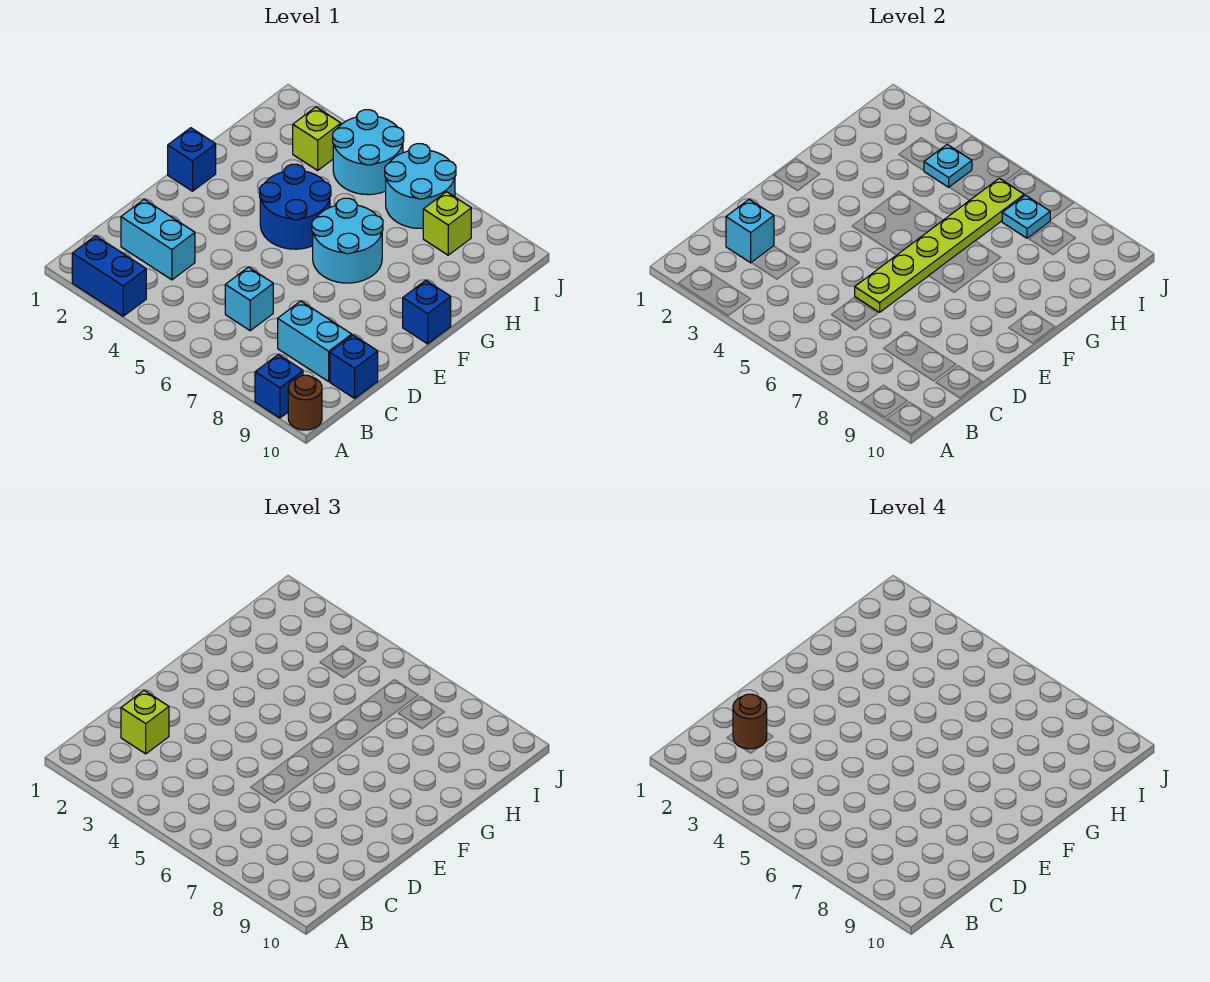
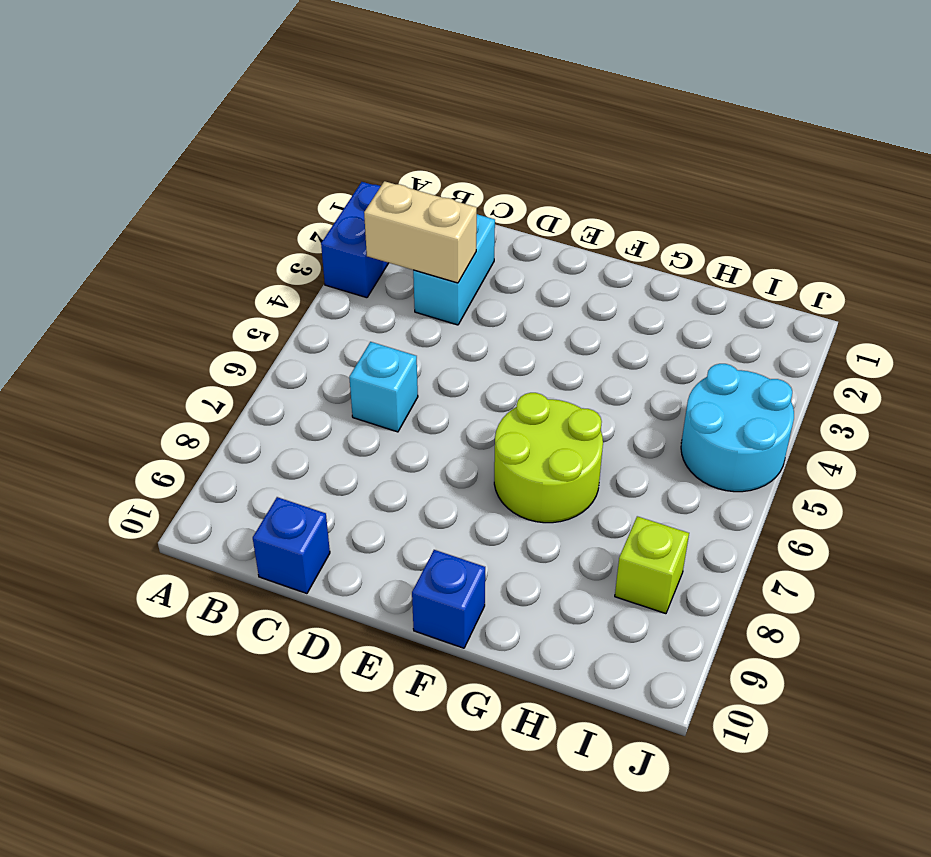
tan 1x2 brick [364,181,477,283] -> none
lime 2x2 round brick [494,393,603,523] -> cyan 2x2 round brick [312,198,383,283]
none -> blue 1x1 brick [255,355,303,418]
none -> brown 1x1 round brick [288,375,322,430]
none -> cyan 1x2 brick [278,301,352,381]

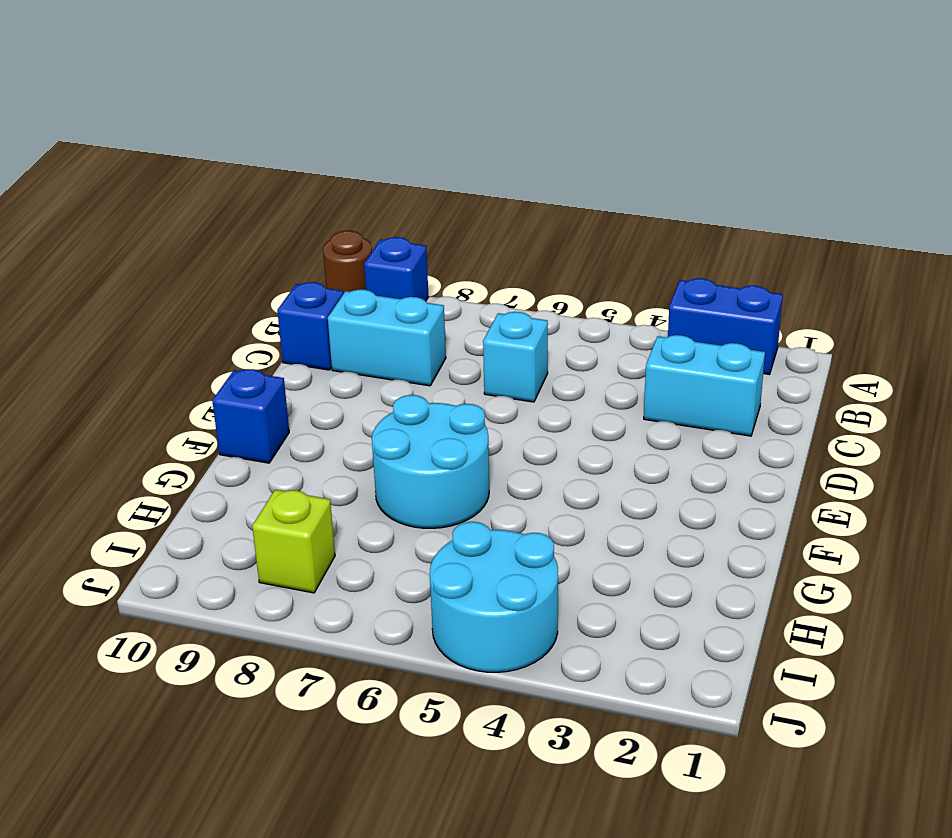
none -> blue 1x1 brick [168,128,216,191]
none -> blue 2x2 round brick [260,164,331,249]
none -> lime 1x1 brick [293,107,341,170]

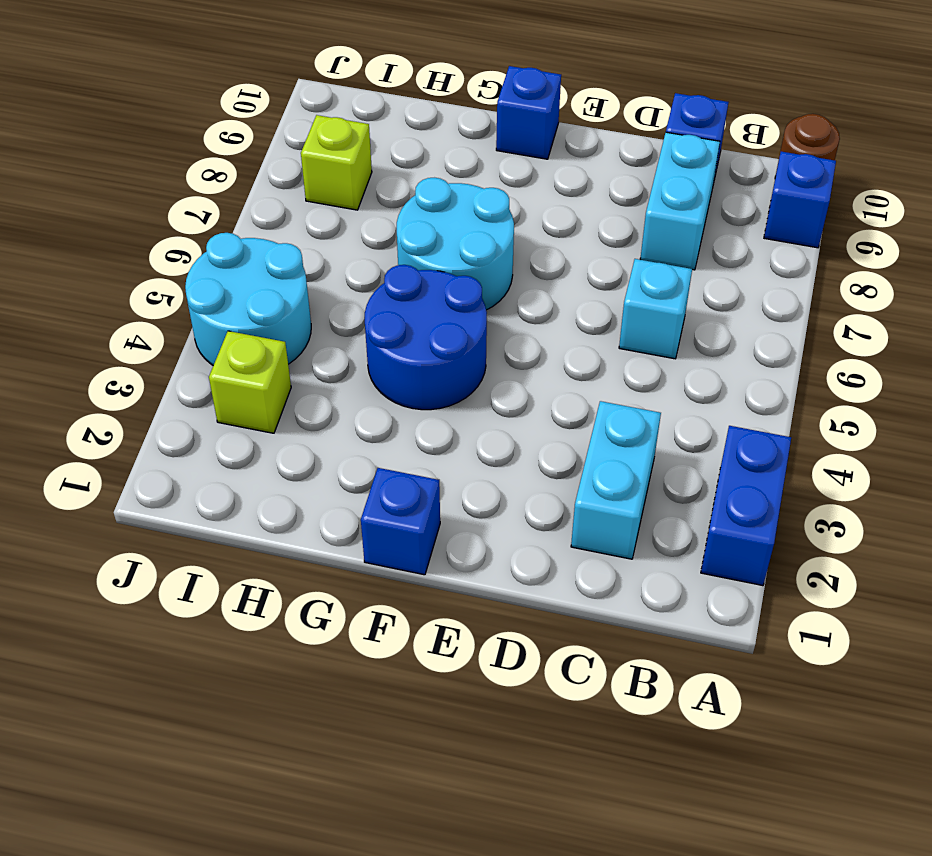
none -> cyan 2x2 round brick [385,144,456,228]
none -> cyan 1x1 brick [726,200,774,263]
none -> lime 1x6 plate [855,178,1024,312]

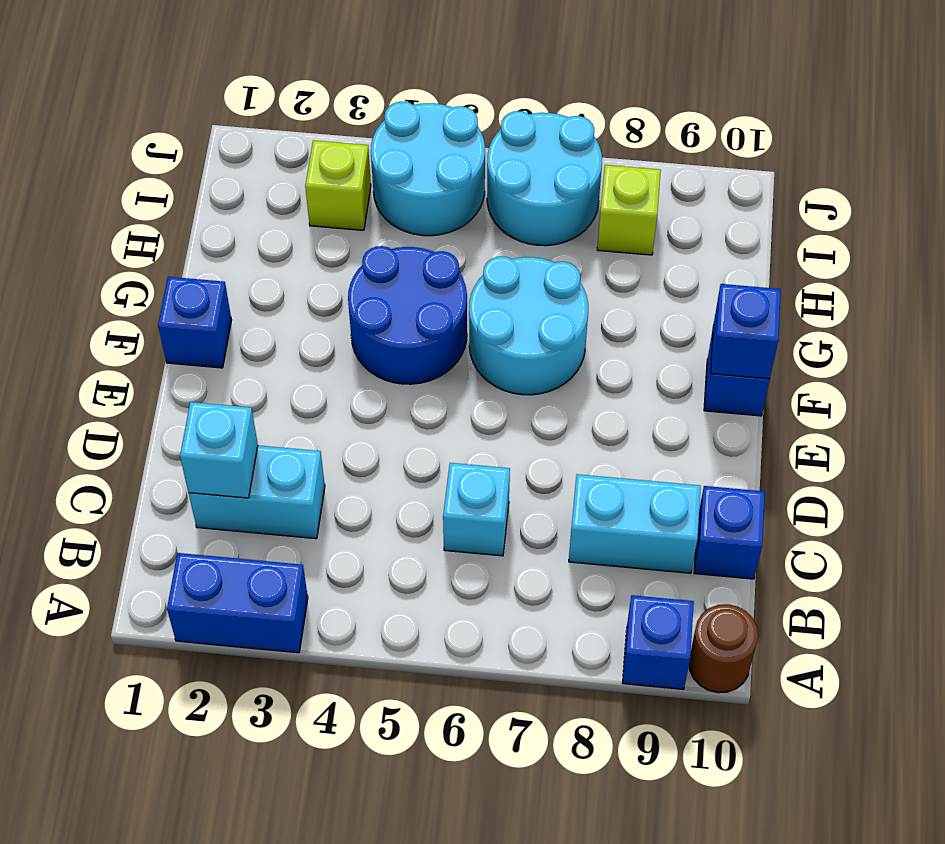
blue 1x1 brick [711,284,781,379] -> none
none -> lime 1x6 plate [855,178,1024,312]
none -> cyan 1x1 plate [924,145,972,187]
none -> cyan 1x1 plate [1002,195,1050,238]

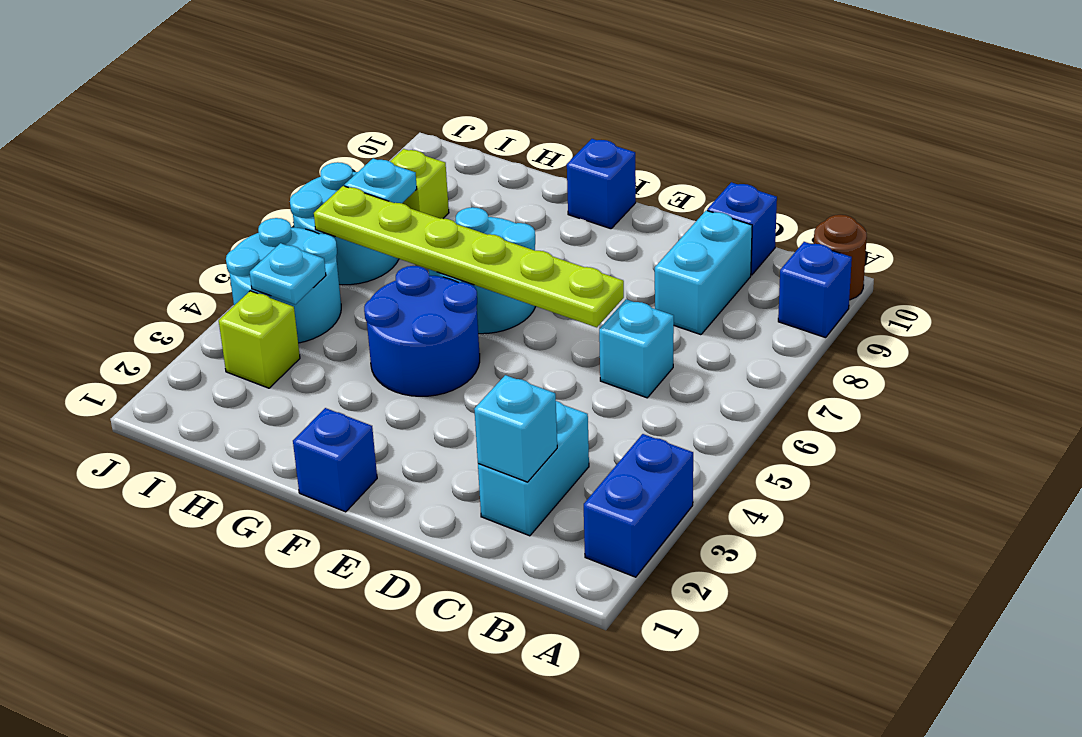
none -> lime 1x1 brick [121,691,169,754]
none -> brown 1x1 round brick [733,694,767,749]

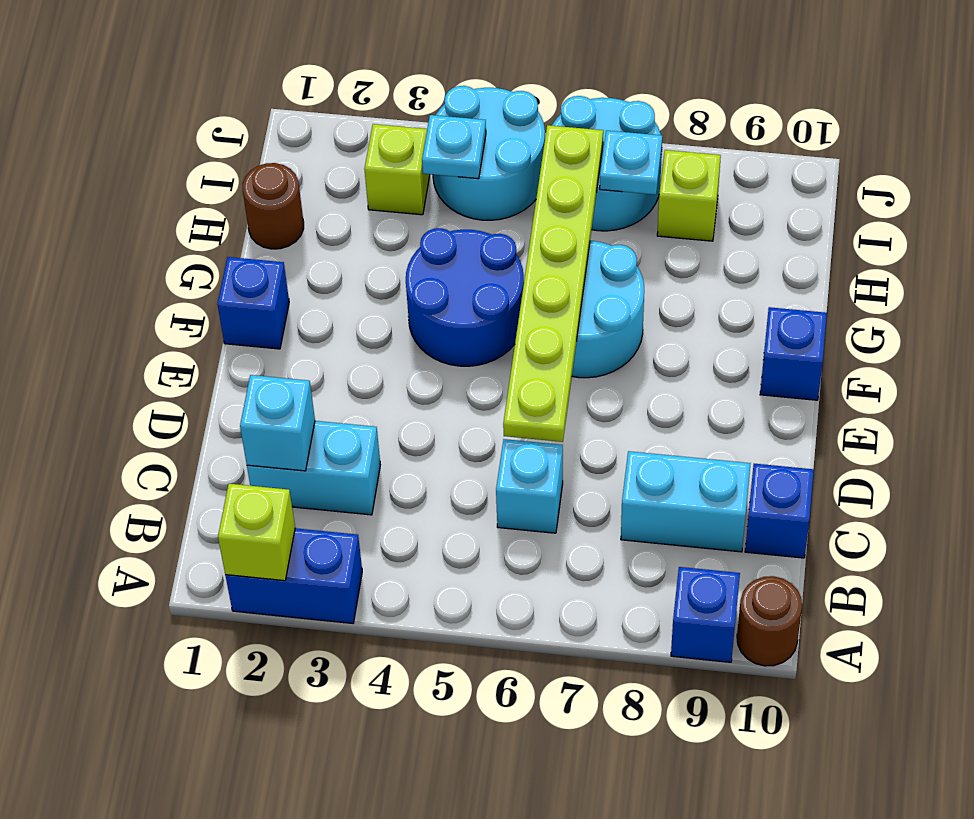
lime 1x1 brick [218,484,295,581] -> lime 1x1 brick moved to [121,691,169,754]
brown 1x1 round brick [243,163,304,249] -> brown 1x1 round brick moved to [733,694,767,749]

